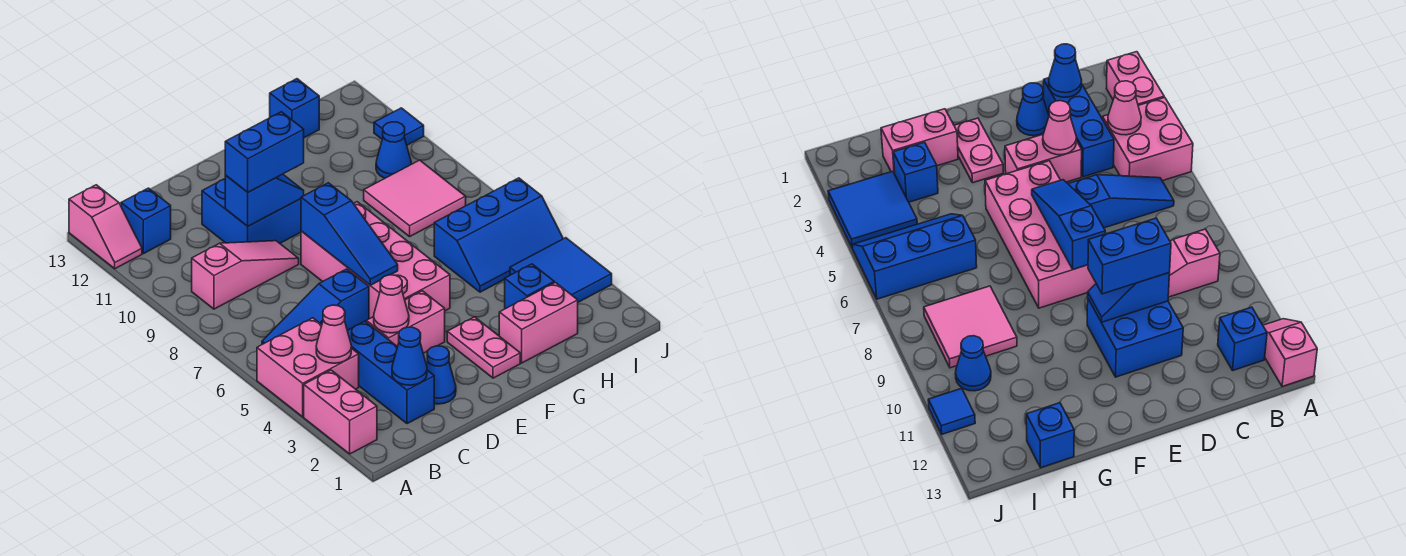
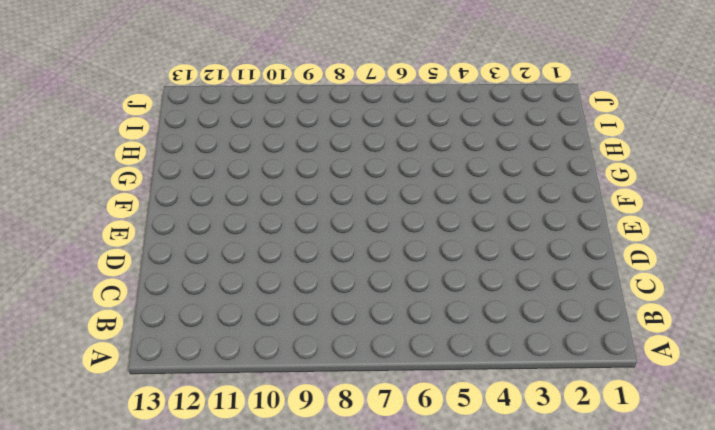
none -> pink 1x2 brick [304,370,377,454]
none -> pink 2x2 brick [257,318,359,417]
none -> pink 1x2 slope [69,185,142,269]

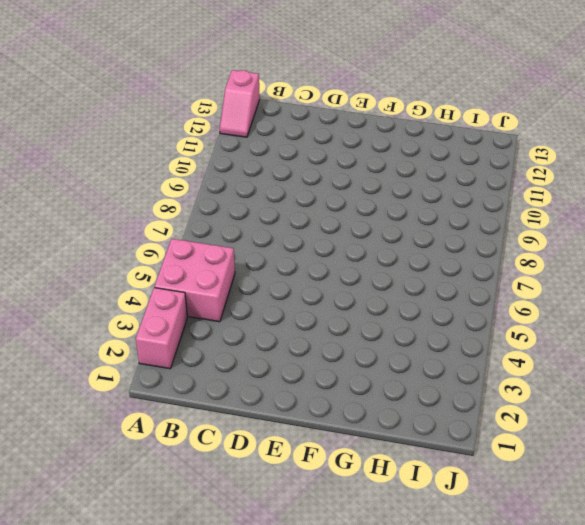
none -> blue 1x3 slope [262,269,369,344]
none -> pink 1x3 slope [192,241,299,309]
none -> blue 1x1 brick [121,188,171,254]

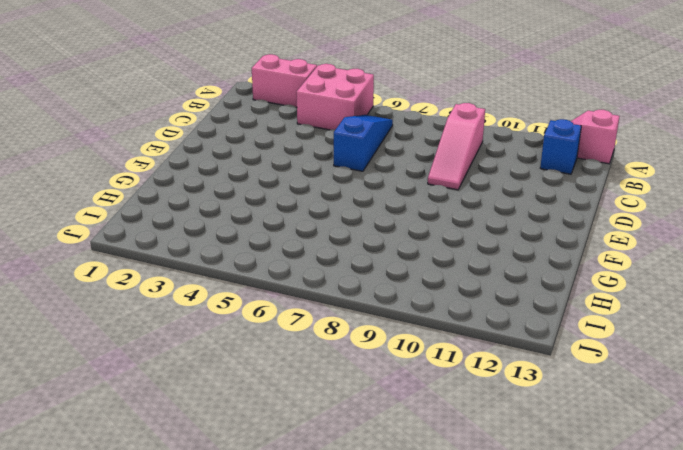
none -> blue 1x3 brick [347,321,434,424]
none -> blue 1x1 cone [426,346,456,404]
none -> pink 1x2 brick [366,291,445,353]

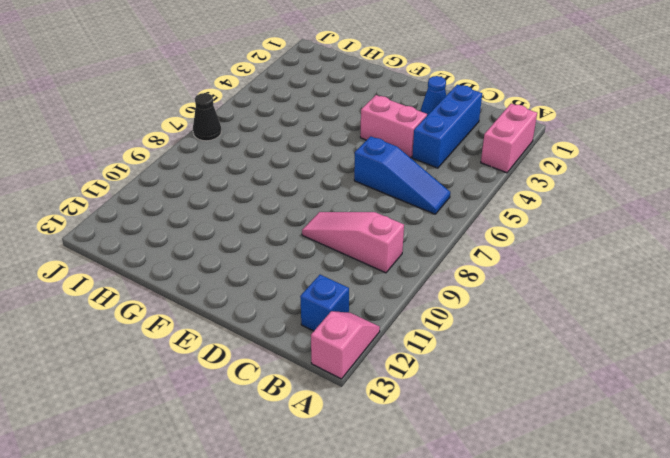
black 1x1 cone [193,93,221,141] -> none
none -> pink 2x2 brick [257,318,359,417]
none -> blue 2x2 brick [202,179,301,243]
none -> pink 2x4 brick [301,202,450,319]

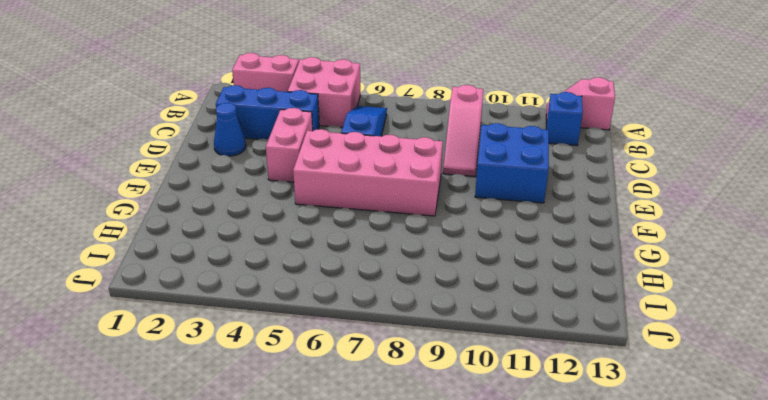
none -> pink 1x2 plate [447,317,520,378]
none -> pink 1x2 brick [499,282,578,363]
none -> blue 1x1 brick [505,264,554,309]

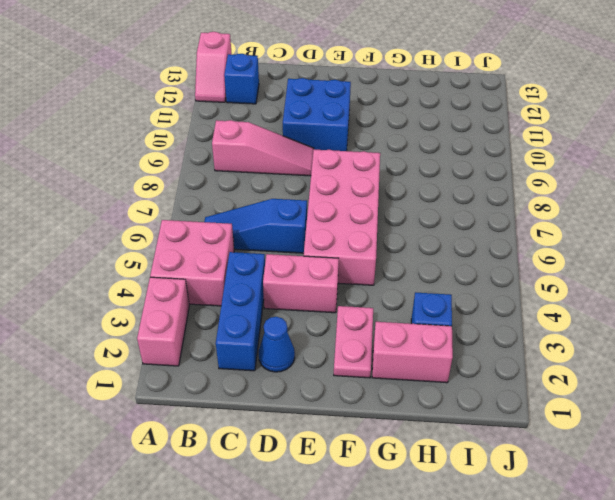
none -> blue 2x3 slope [434,178,563,292]
none -> pink 2x2 tile [364,160,466,237]
none -> blue 1x1 brick [270,79,319,138]

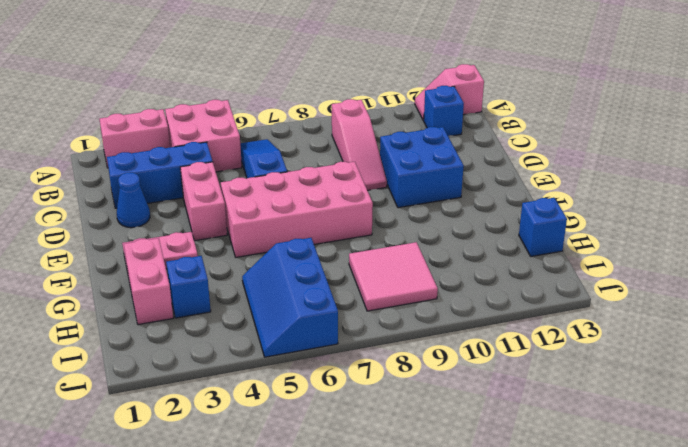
none -> blue 2x2 tile [510,238,612,302]
none -> blue 1x1 cone [376,122,411,178]
none -> blue 1x1 tile [374,108,424,145]

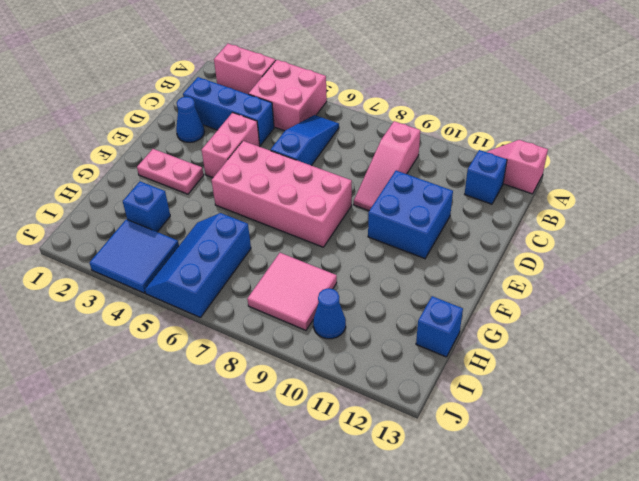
none -> pink 1x2 brick [499,282,578,363]
none -> blue 1x1 tile [374,108,424,145]
none -> pink 1x1 cone [316,305,351,363]

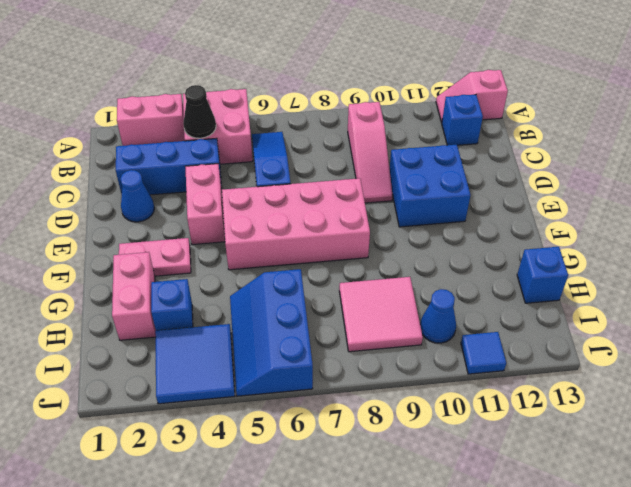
black 1x1 cone [183,85,216,138] -> pink 1x1 cone [316,305,351,363]
none -> blue 1x1 cone [392,327,427,385]
none -> pink 1x1 cone [374,275,409,333]
none -> blue 1x2 slope [225,174,304,226]

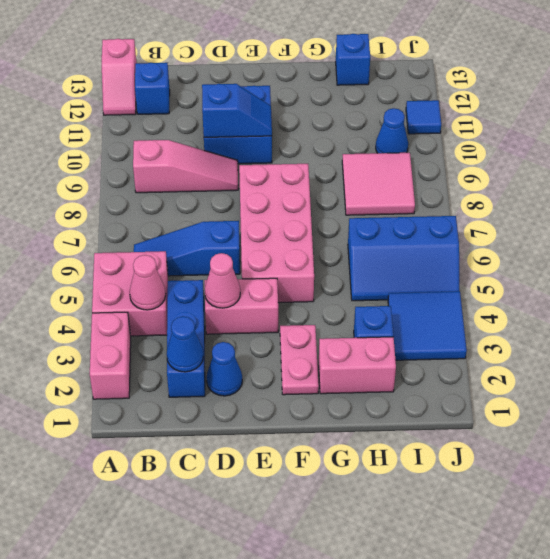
none -> blue 1x3 slope [301,183,398,285]
none -> blue 1x2 brick [225,112,304,192]

